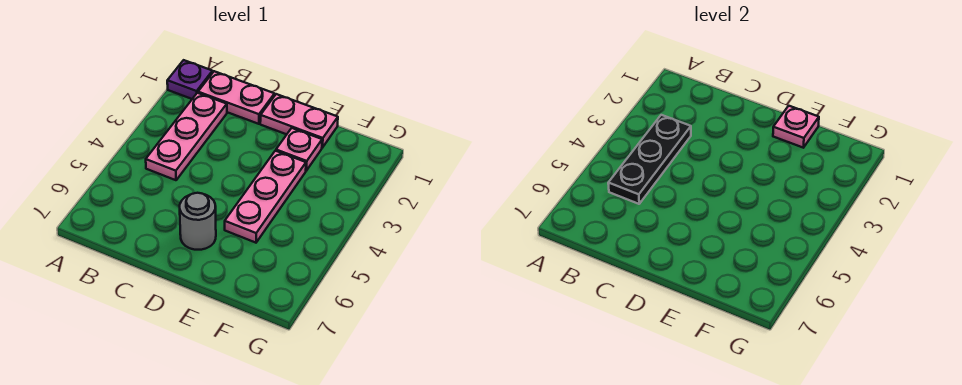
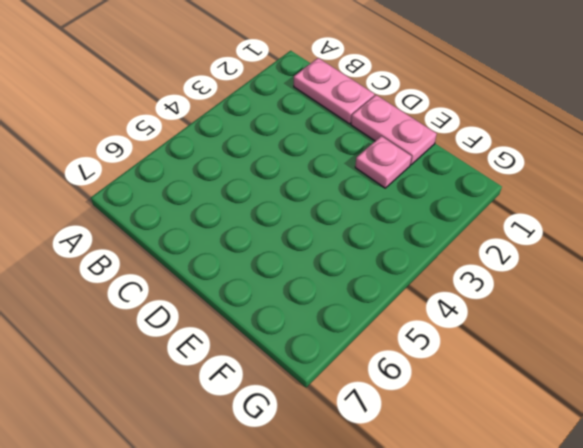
none -> purple 1x1 plate [167,60,213,99]
none -> pink 1x3 plate [146,93,227,180]

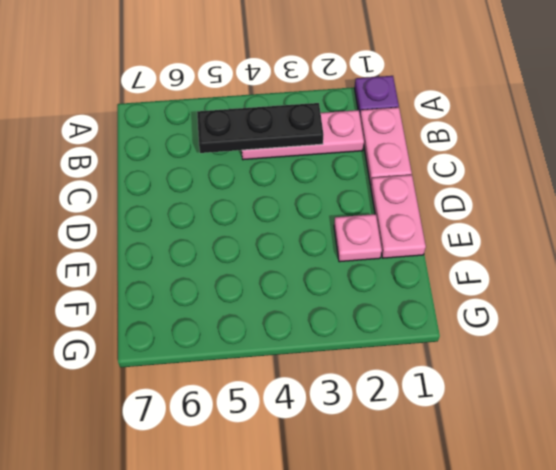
none -> grey 1x1 round brick [180,193,216,250]
none -> pink 1x3 plate [225,151,306,243]

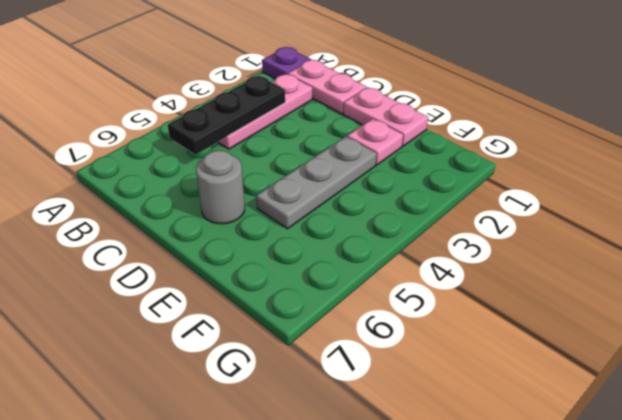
grey 1x3 plate [256,136,377,229] -> pink 1x3 plate [225,151,306,243]
none -> pink 1x1 plate [773,106,819,148]

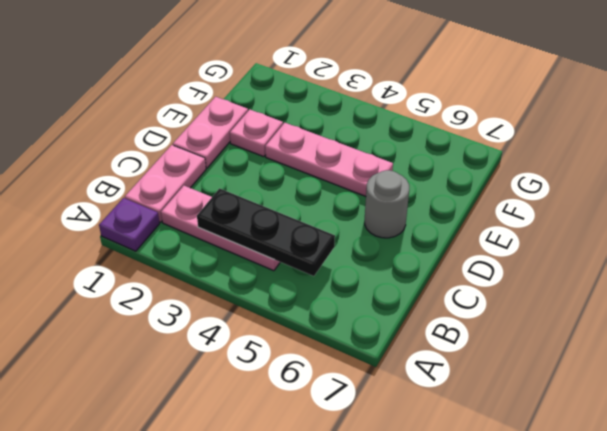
none -> pink 1x1 plate [773,106,819,148]

